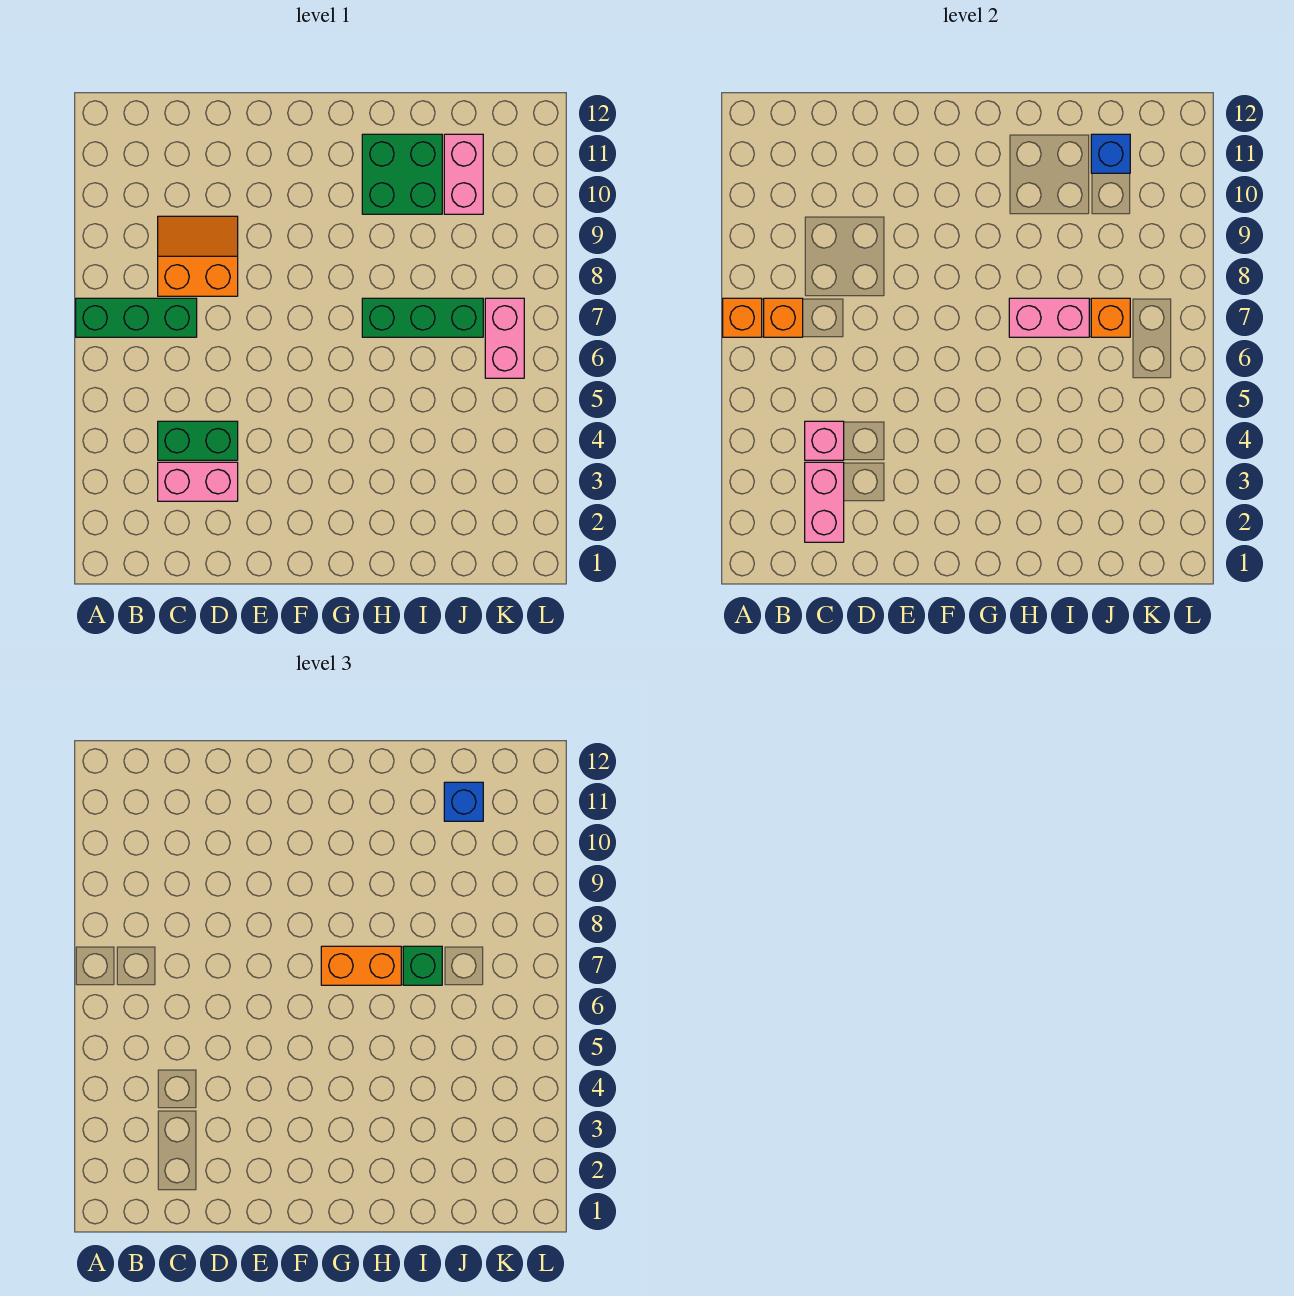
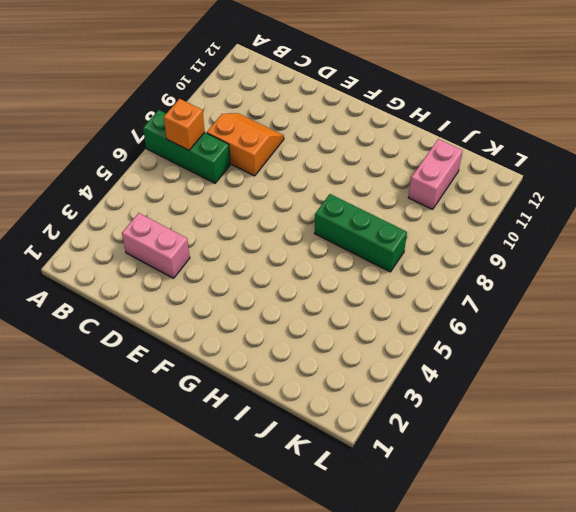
none -> green 1x2 brick [158,421,238,460]
none -> green 2x2 brick [362,134,442,214]
none -> pink 1x2 brick [485,298,524,378]

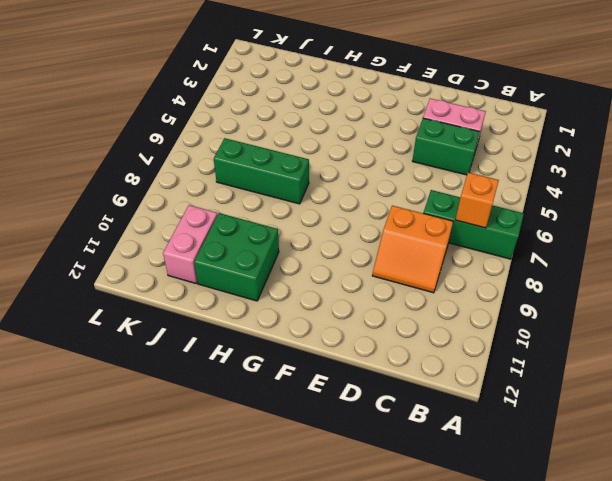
none -> pink 1x2 brick [485,298,524,378]
none -> orange 1x1 brick [723,298,762,337]
none -> pink 1x2 brick [805,462,844,542]

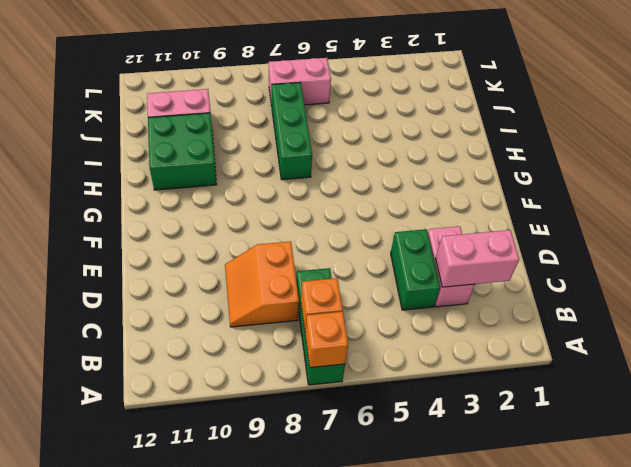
none -> pink 1x1 brick [805,421,844,460]
none -> pink 1x2 brick [1009,298,1089,337]
none -> orange 1x1 brick [1091,298,1130,337]

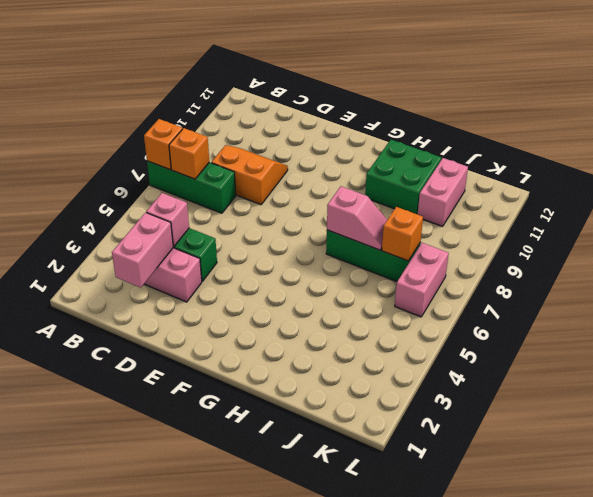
pink 1x2 slope [327,186,387,250] -> pink 1x2 brick [1009,298,1089,337]
none -> blue 1x1 brick [1091,134,1130,173]
none -> orange 1x2 brick [321,946,401,985]
none -> green 1x1 brick [403,946,442,985]

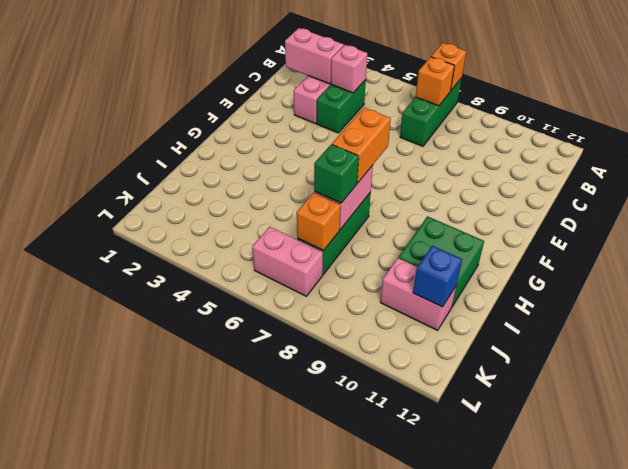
none -> orange 2x2 slope [158,216,238,296]
none -> blue 1x1 brick [444,782,483,821]

